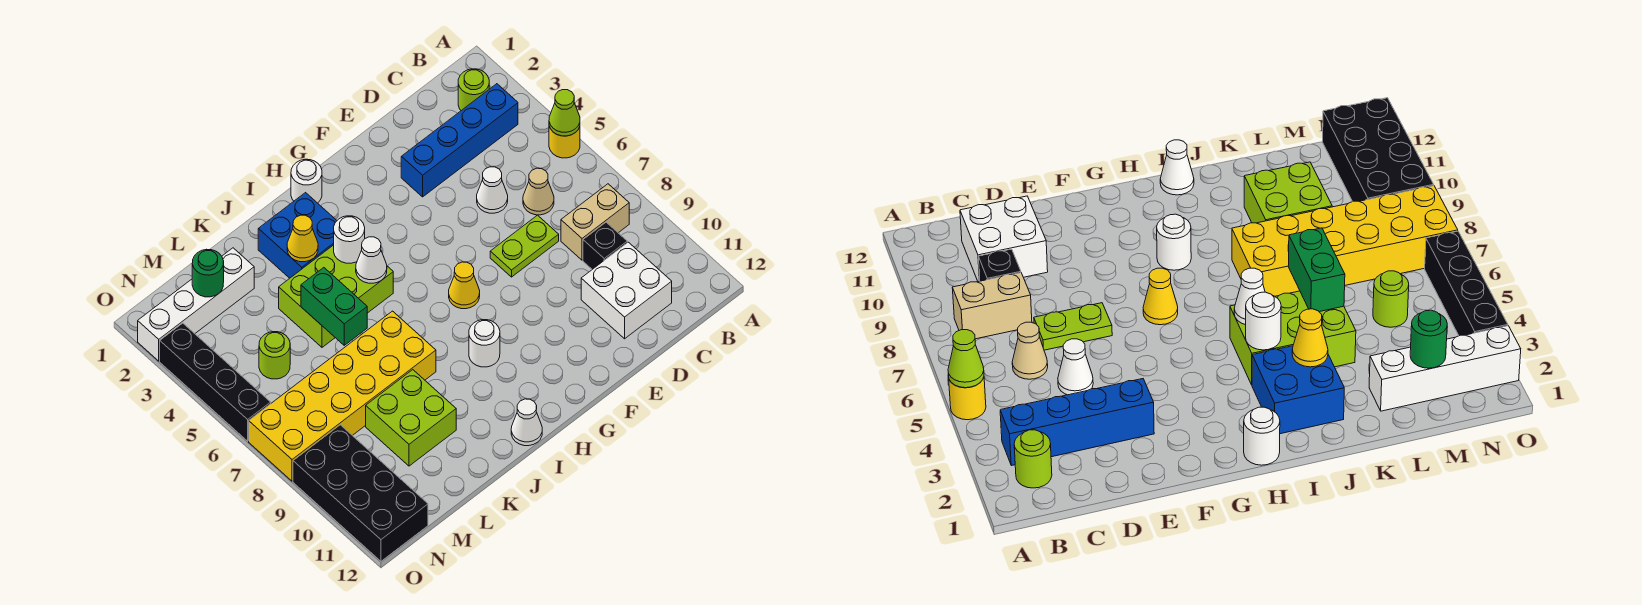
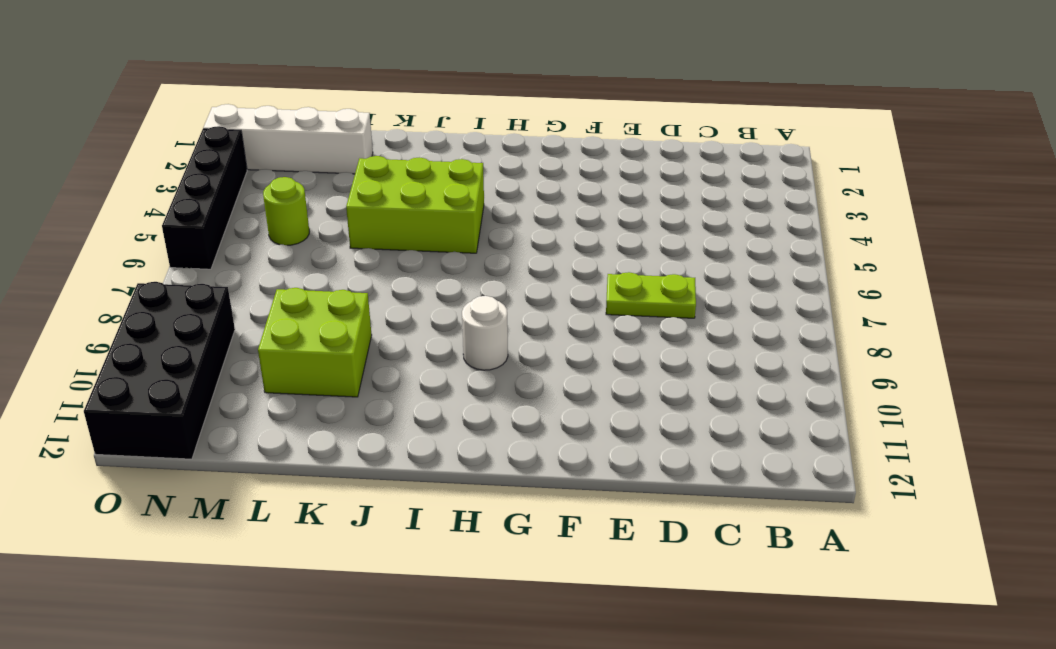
none -> yellow 1x1 round brick [549,126,580,158]
none -> lime 1x1 round brick [458,69,489,111]
none -> blue 1x4 brick [401,84,518,197]

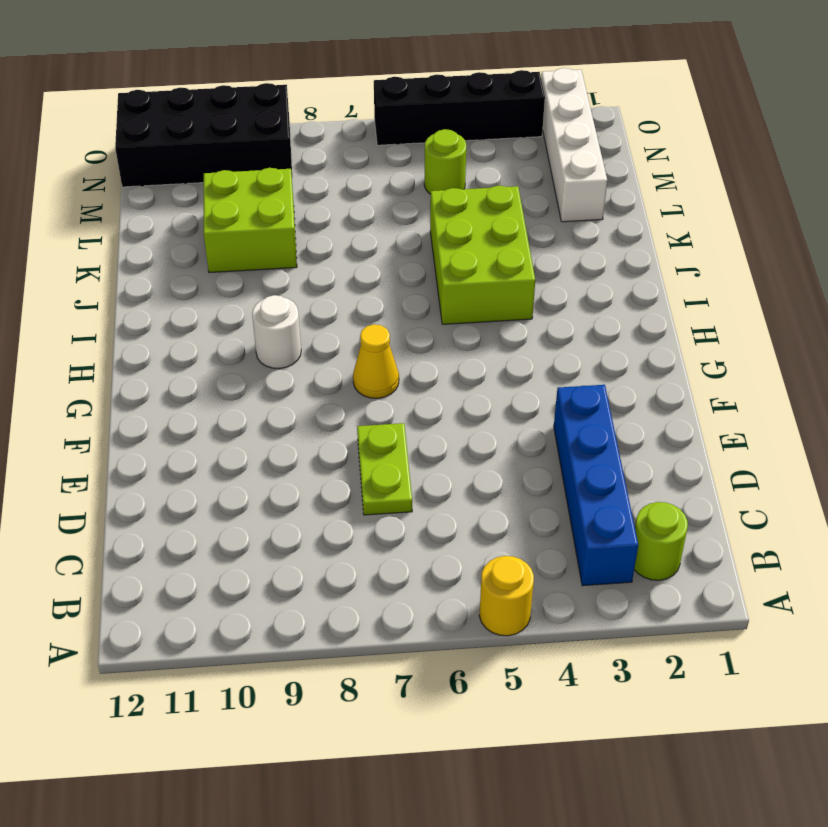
none -> tan 1x2 brick [561,184,629,260]
none -> tan 1x1 cone [523,168,554,215]
none -> black 1x1 brick [583,222,627,269]

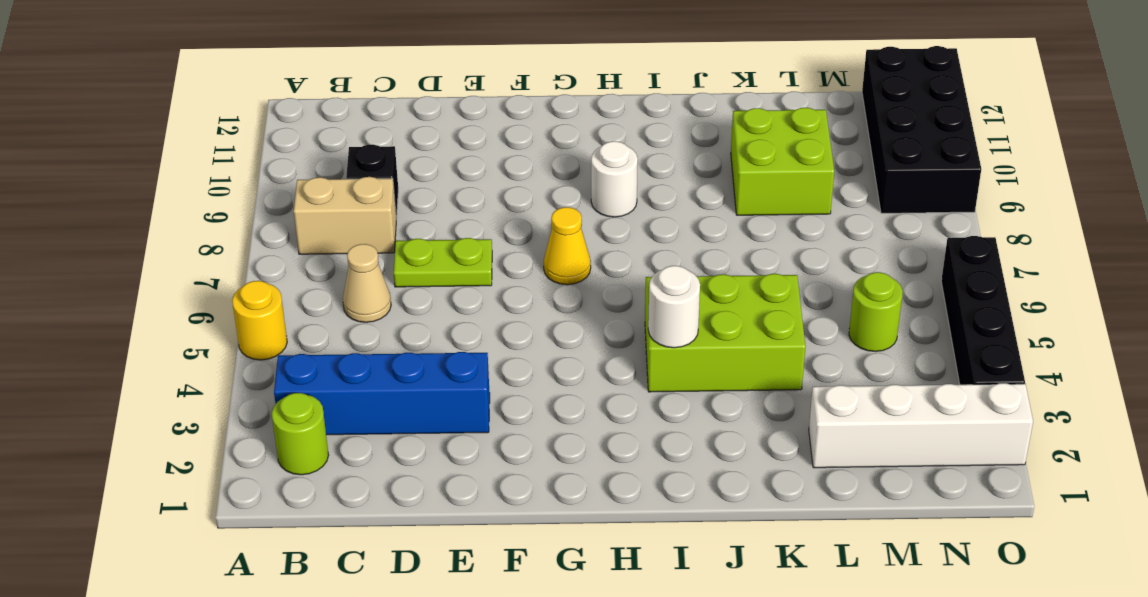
none -> white 2x2 brick [581,242,672,339]
none -> white 1x1 cone [477,167,508,213]
none -> white 1x1 round brick [291,159,322,203]

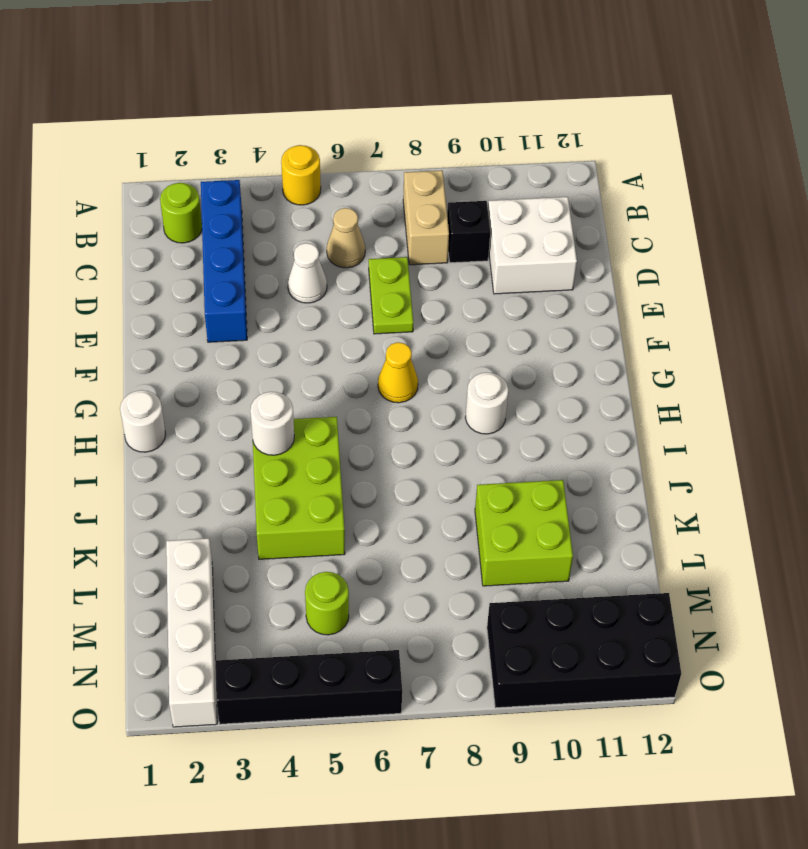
none -> blue 2x2 brick [258,193,337,278]
none -> white 1x1 cone [511,399,542,446]
none -> yellow 2x6 brick [249,311,436,481]

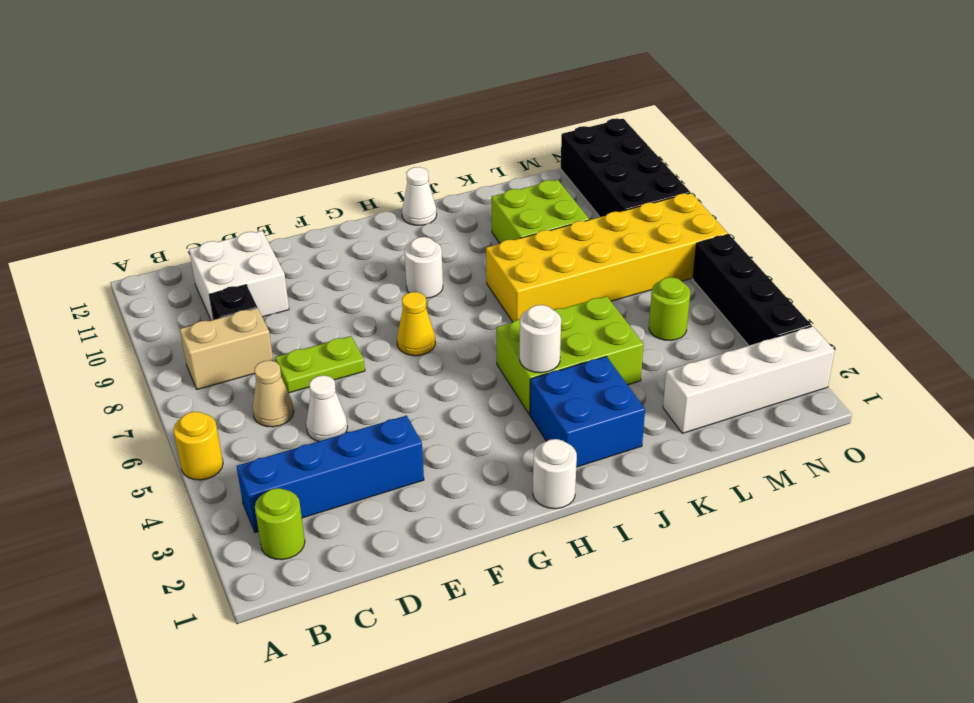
none -> lime 1x1 cone [549,90,580,136]
none -> white 1x1 cone [356,237,387,283]
none -> yellow 1x1 cone [287,215,318,262]

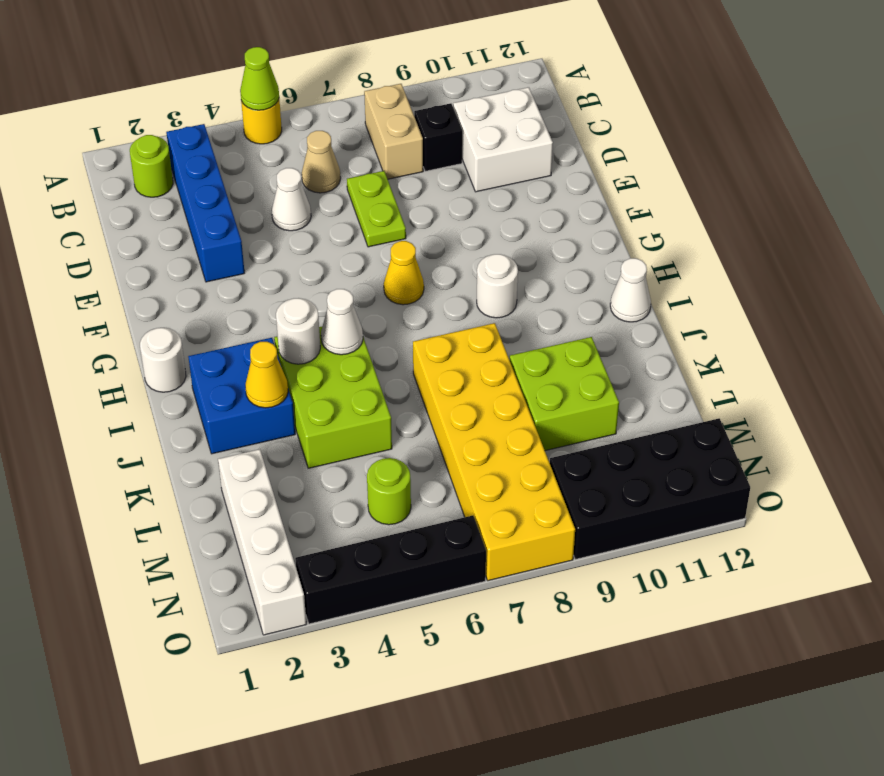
none -> green 1x2 brick [301,268,367,345]
none -> green 1x1 round brick [192,249,224,297]

